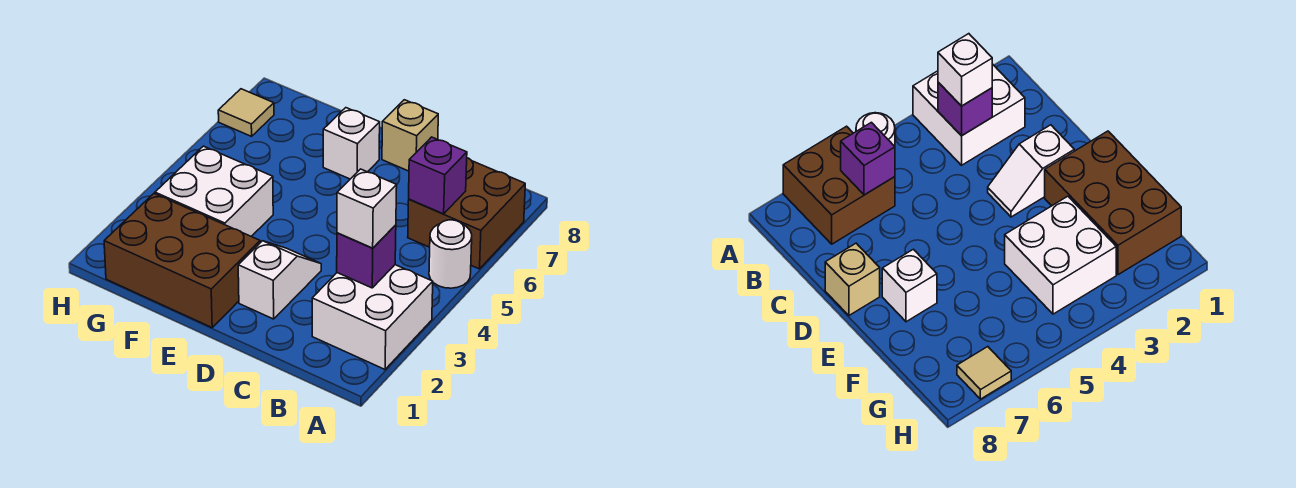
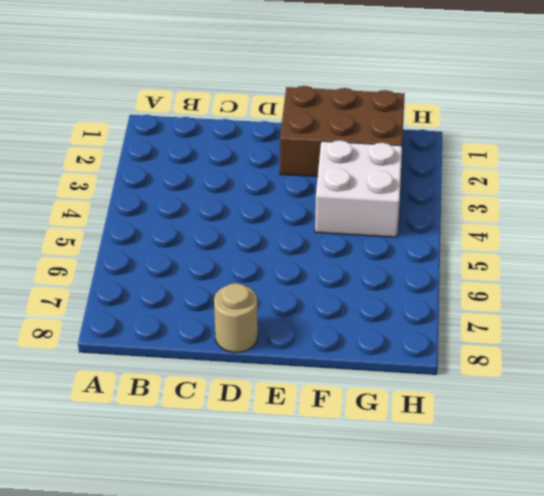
tan 1x1 round brick [214,283,258,352] -> tan 1x1 brick [382,100,438,171]
none -> white 2x2 brick [312,265,433,369]
none -> white 1x1 round brick [429,220,472,288]
none -> brown 2x2 brick [408,158,525,269]

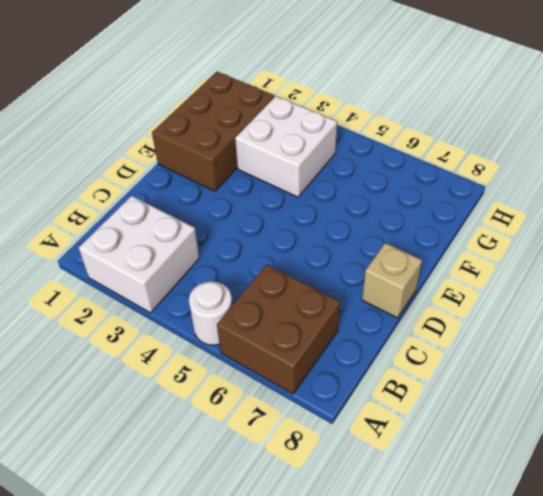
none -> white 1x2 slope [238,241,321,319]
none -> white 1x1 brick [323,108,380,179]
none -> tan 1x1 tile [218,89,274,136]

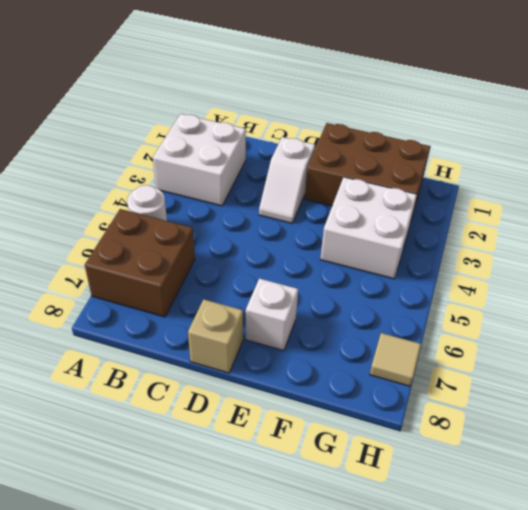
none -> purple 1x1 brick [337,225,396,288]
none -> purple 1x1 brick [409,137,467,214]
none -> white 1x1 brick [337,169,397,248]

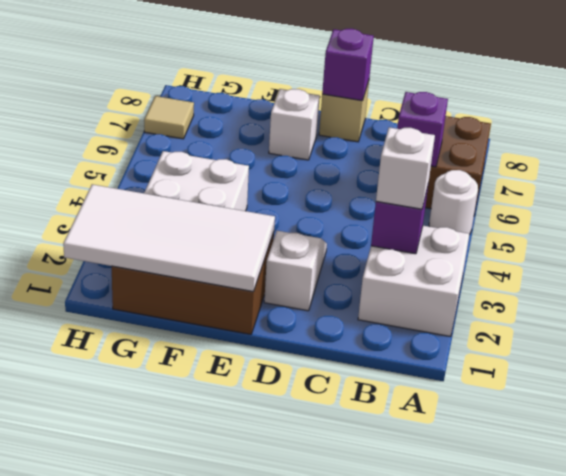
purple 1x1 brick [322,29,374,101] -> none
white 2x4 tile [63,184,275,292] -> none

